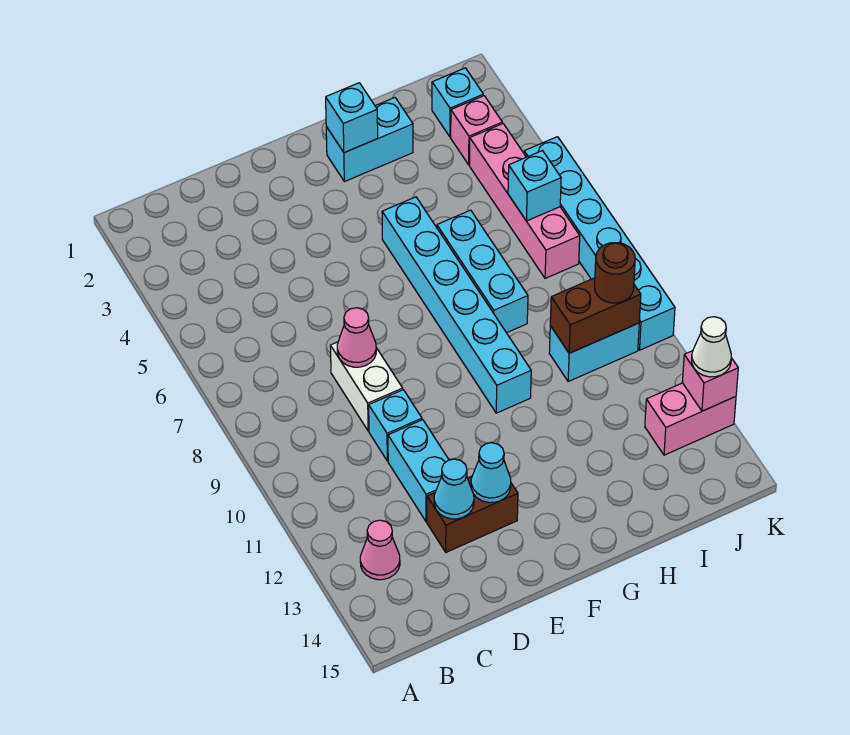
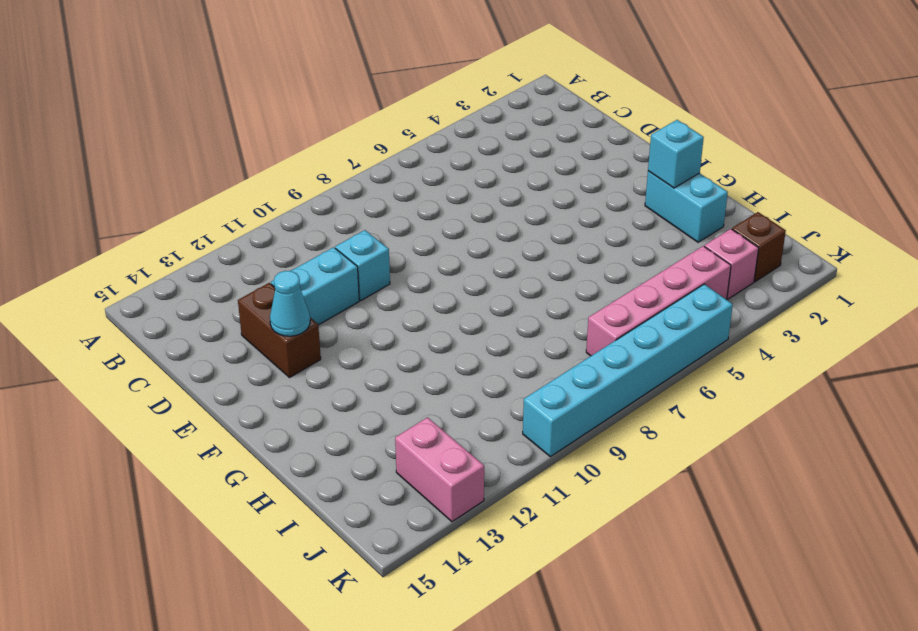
brown 1x1 brick [732,212,786,282] -> cyan 1x1 brick [432,68,483,137]
none -> pink 1x1 cone [360,520,400,580]
none -> white 1x2 brick [330,342,403,431]
none -> cyan 1x6 brick [382,197,531,413]

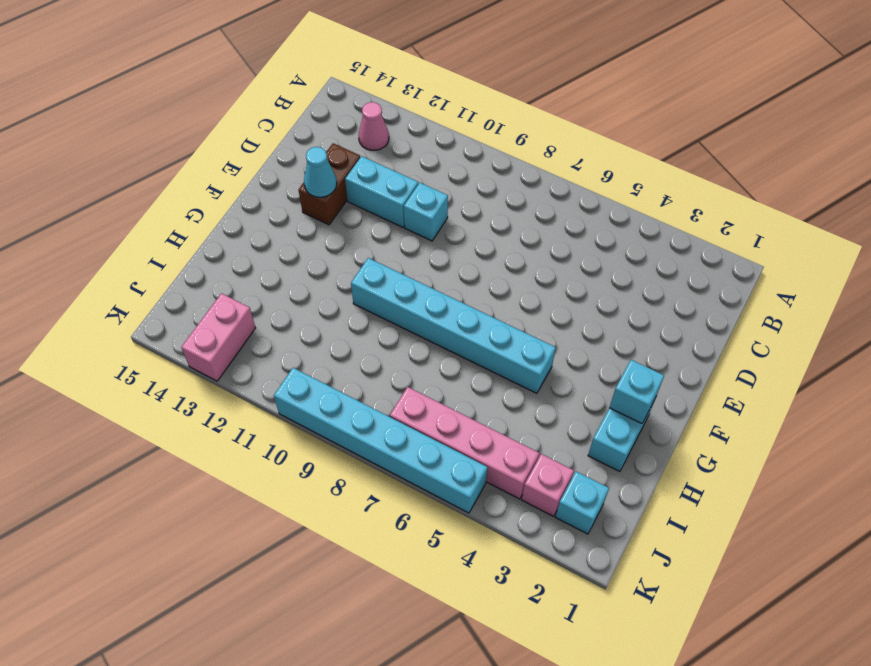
none -> white 1x2 brick [330,342,403,431]
none -> cyan 1x3 brick [437,210,528,333]
none -> cyan 1x2 brick [549,323,639,381]

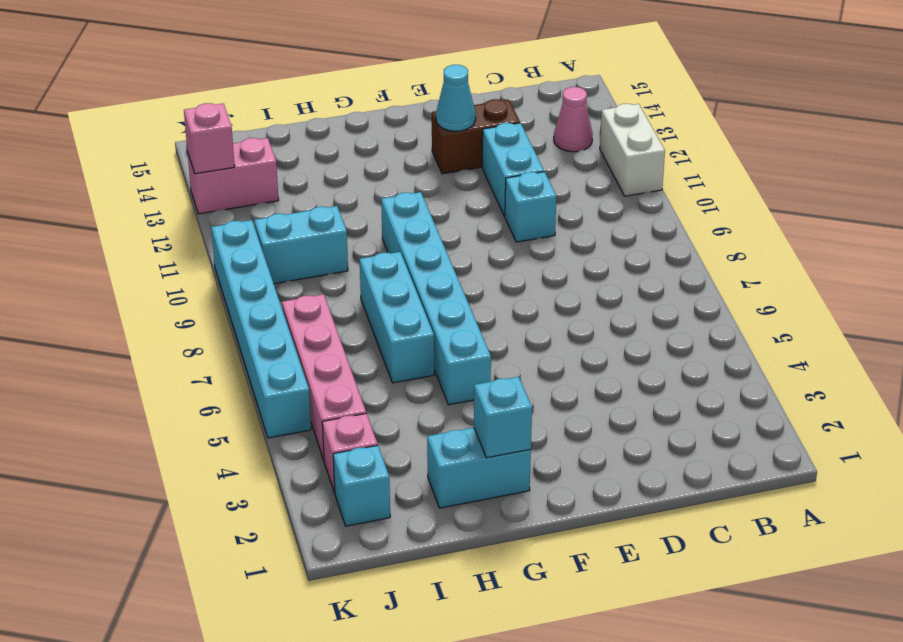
white 1x2 brick [600,104,665,196] -> white 1x2 brick moved to [330,342,403,431]
none -> pink 1x1 cone [337,308,376,367]
none -> cyan 1x1 cone [434,459,474,519]
none -> brown 1x2 brick [550,278,641,353]

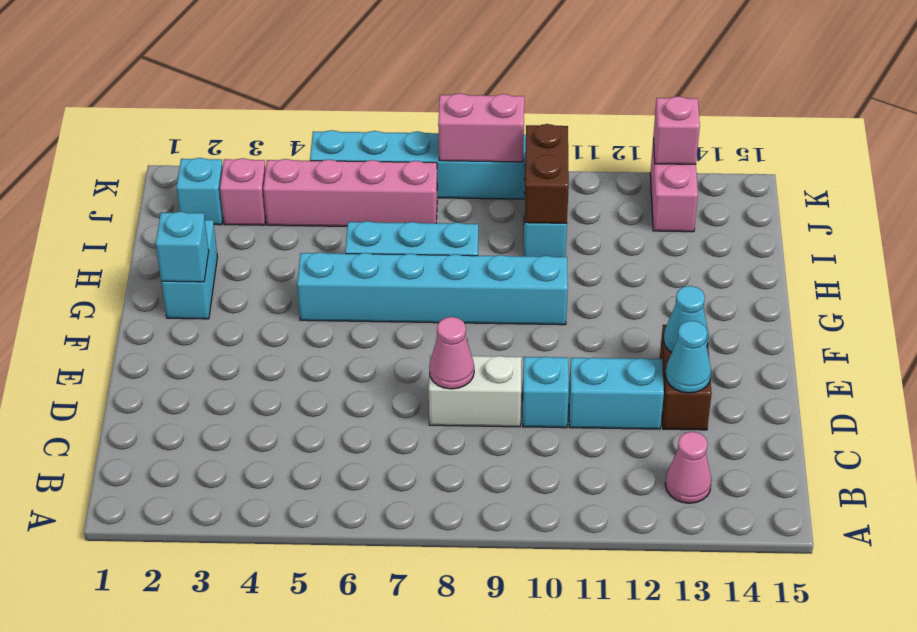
pink 1x2 brick [438,93,524,162] -> none
none -> cyan 1x1 brick [508,151,561,221]
none -> brown 1x1 round brick [595,243,635,303]
none -> white 1x1 cone [692,317,731,377]

